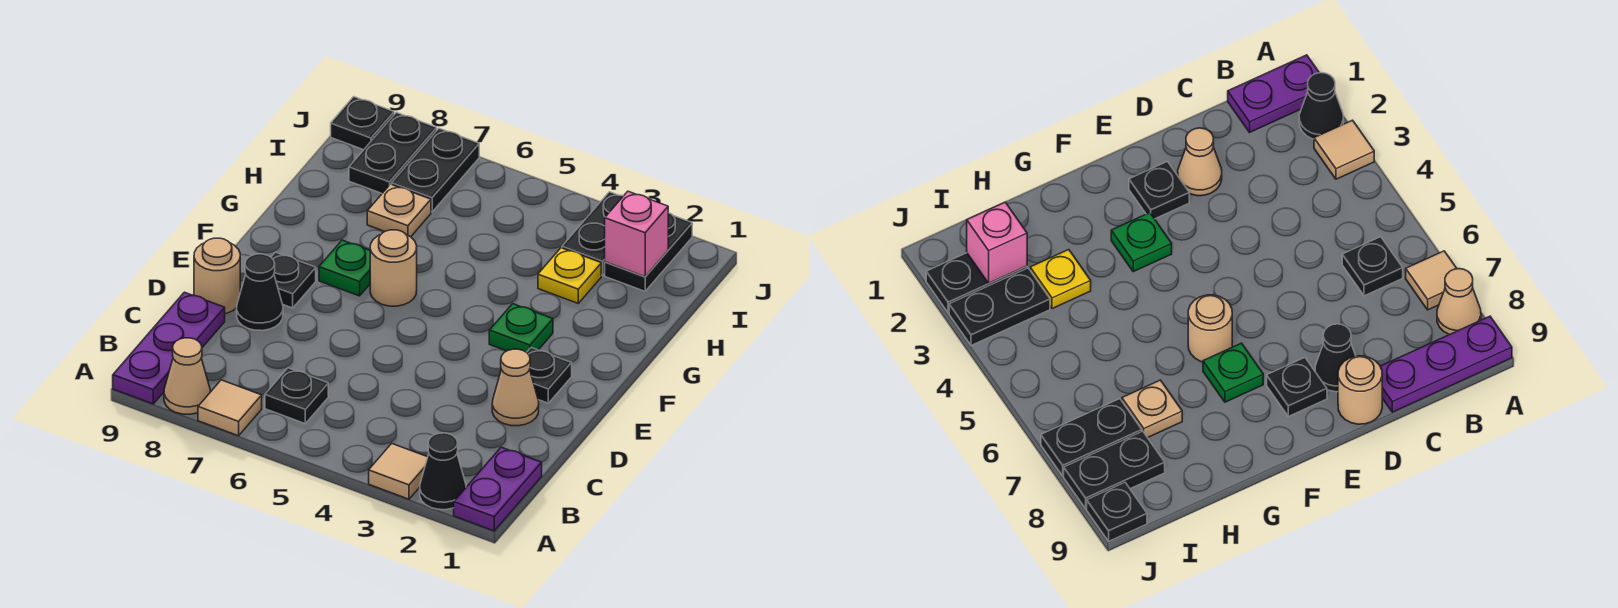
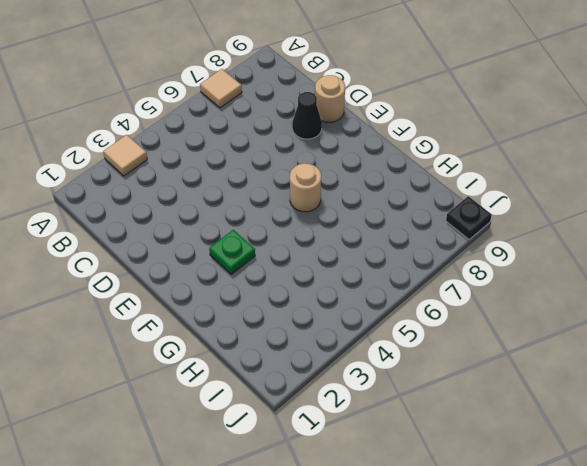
none -> purple 1x2 plate [454,447,542,531]
none -> black 1x1 cone [420,433,466,510]
none -> tan 1x1 cone [164,338,210,414]

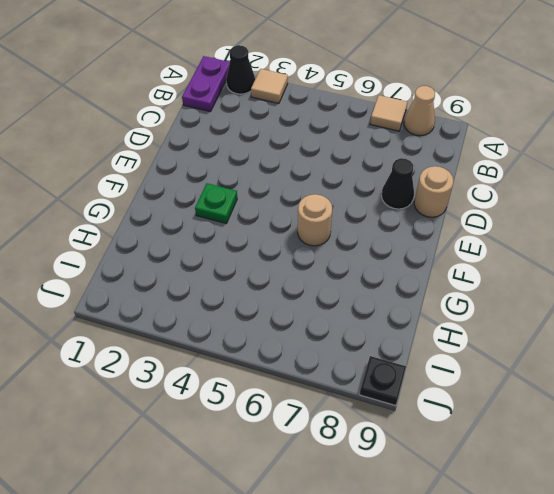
none -> purple 1x3 plate [113,292,225,404]
none -> black 1x1 plate [265,368,328,424]
none -> tan 1x1 cone [492,349,539,426]

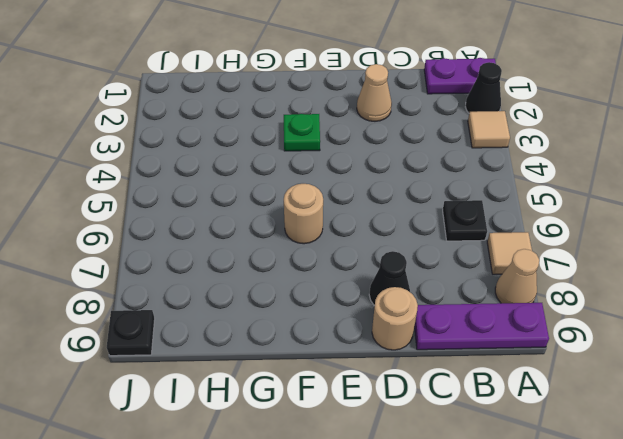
none -> black 1x1 plate [527,348,572,403]
none -> black 1x1 plate [271,252,316,308]
none -> green 1x1 plate [319,240,370,296]

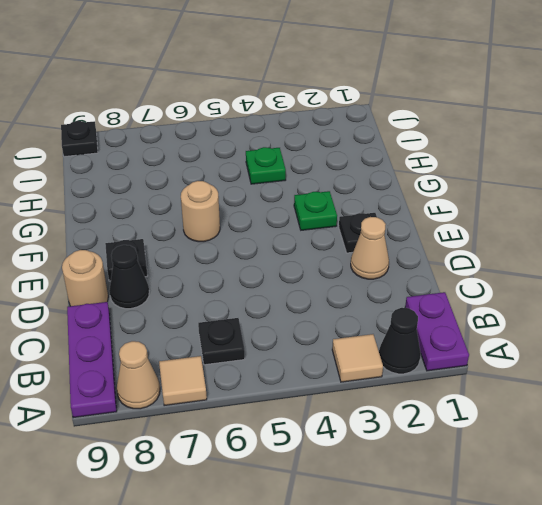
green 1x1 plate [246,147,286,184] -> green 1x1 plate moved to [319,240,370,296]
none -> yellow 1x1 plate [538,248,601,303]
none -> tan 1x1 plate [367,184,431,237]
none -> black 1x2 plate [605,213,692,291]

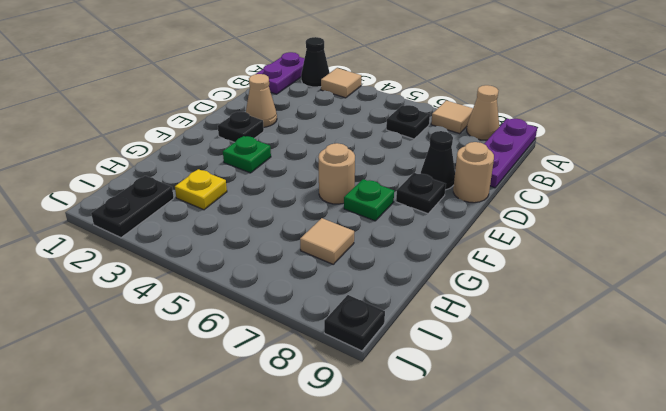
tan 1x1 tile [300,218,354,264] -> tan 1x1 plate [367,184,431,237]
none -> black 1x2 plate [562,192,623,276]
none -> black 1x2 plate [392,128,479,212]
none -> black 1x2 plate [349,112,437,193]

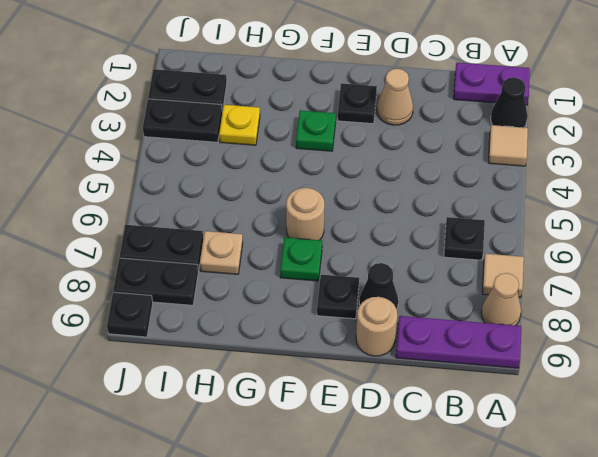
none -> pink 1x1 brick [605,191,668,277]

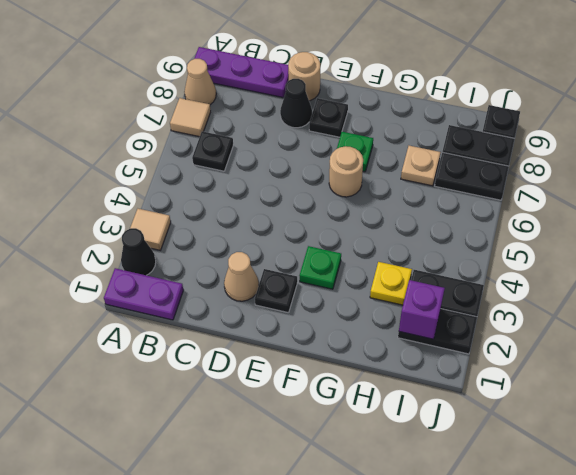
purple 1x1 brick [399,280,445,339] -> pink 1x1 brick [605,191,668,277]

